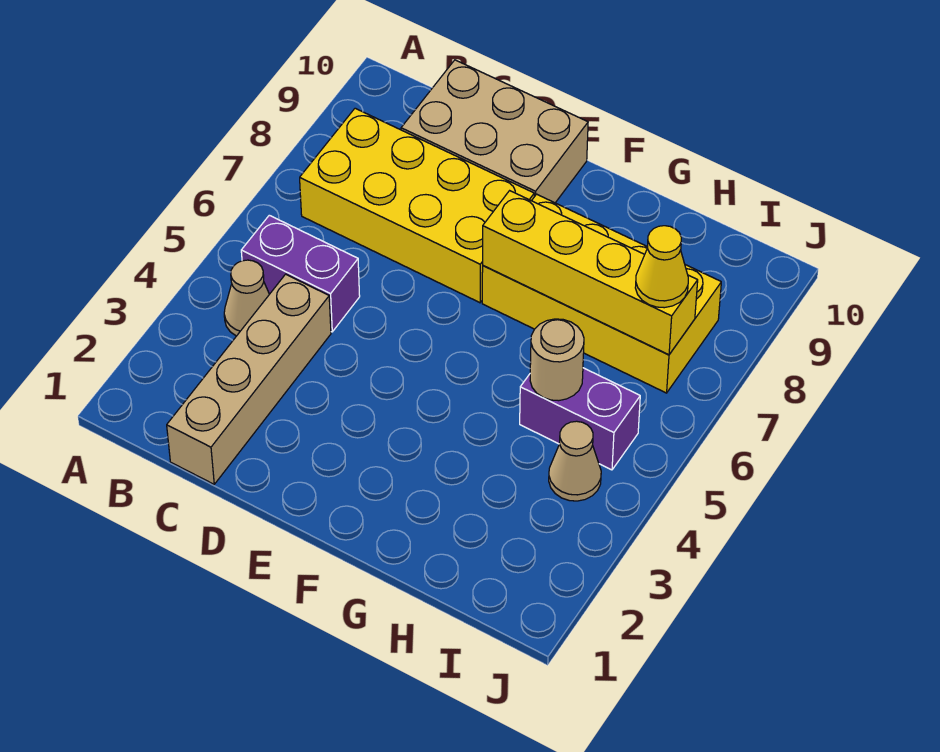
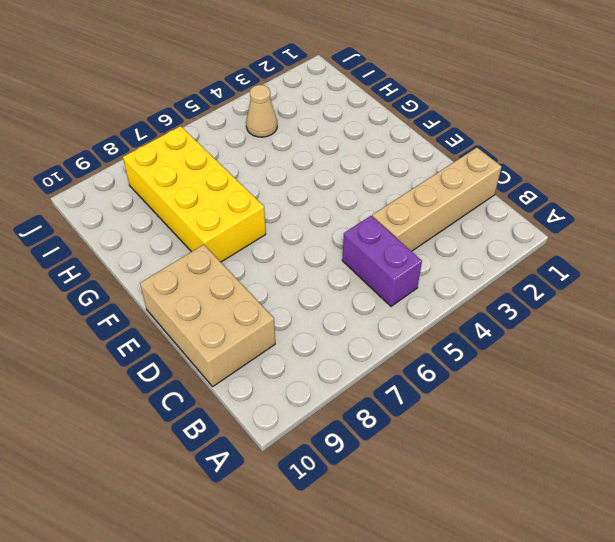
none -> tan 1x1 cone [224,260,269,336]
none -> yellow 2x4 brick [300,108,534,303]

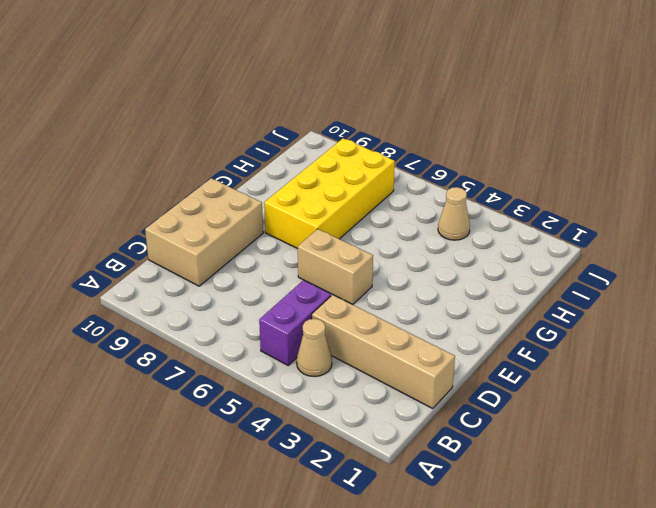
tan 1x2 brick [298,229,373,305] -> none
none -> yellow 2x4 brick [300,108,534,303]
none -> purple 1x2 brick [520,368,640,470]

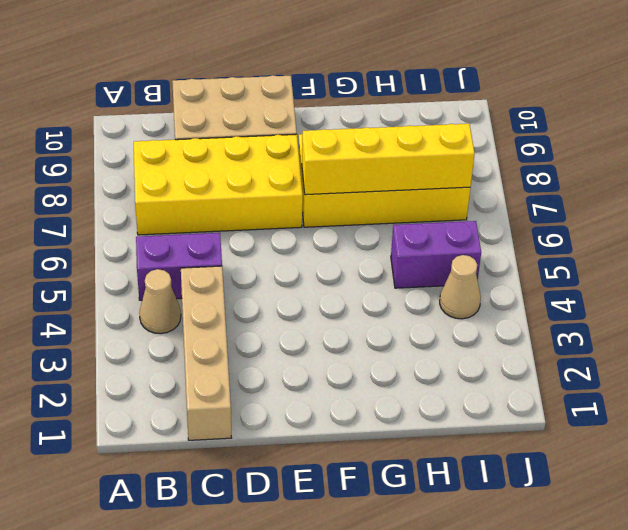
none -> tan 1x1 round brick [530,319,584,401]
none -> yellow 1x1 cone [635,226,688,308]

